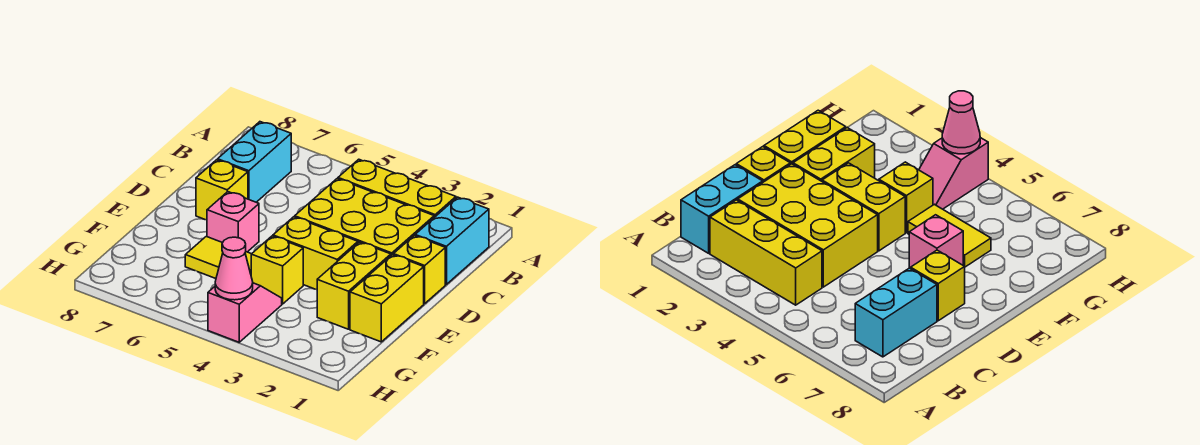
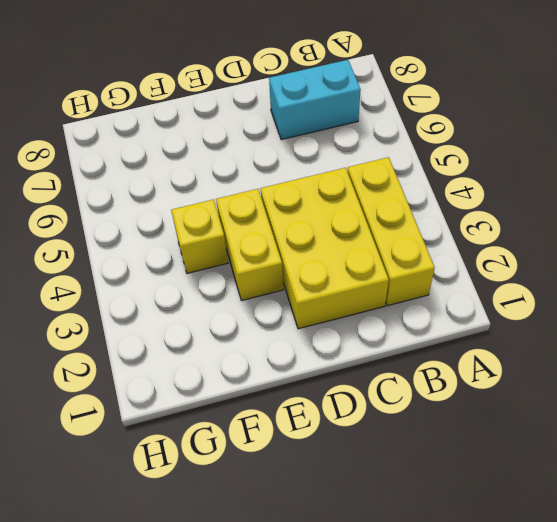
none -> cyan 1x2 brick [415,197,489,284]
none -> yellow 1x1 brick [393,236,445,304]
none -> yellow 1x1 brick [196,160,248,220]

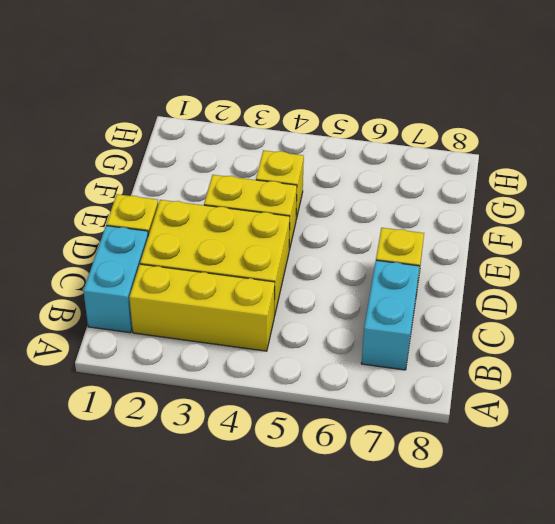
none -> yellow 1x2 brick [350,255,424,342]
none -> yellow 1x2 brick [317,242,391,329]
none -> pink 1x1 brick [207,192,259,252]

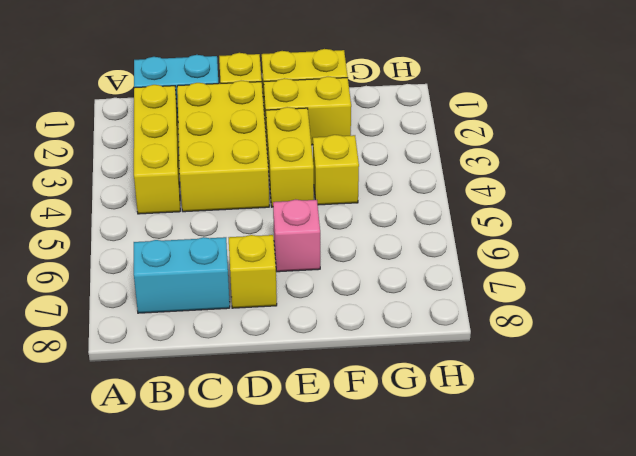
none -> yellow 1x2 tile [185,236,251,279]
none -> pink 1x2 slope [208,283,282,342]
none -> pink 1x1 cone [215,237,253,300]

